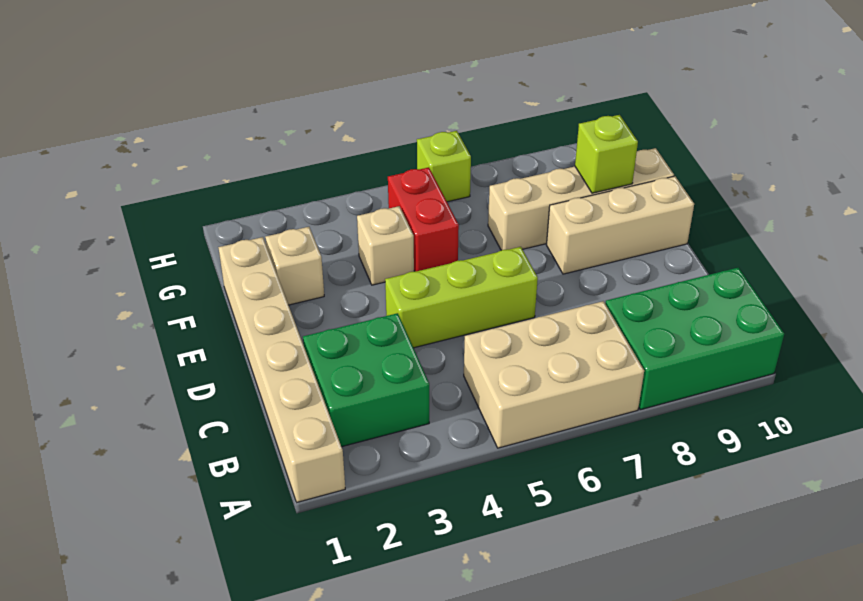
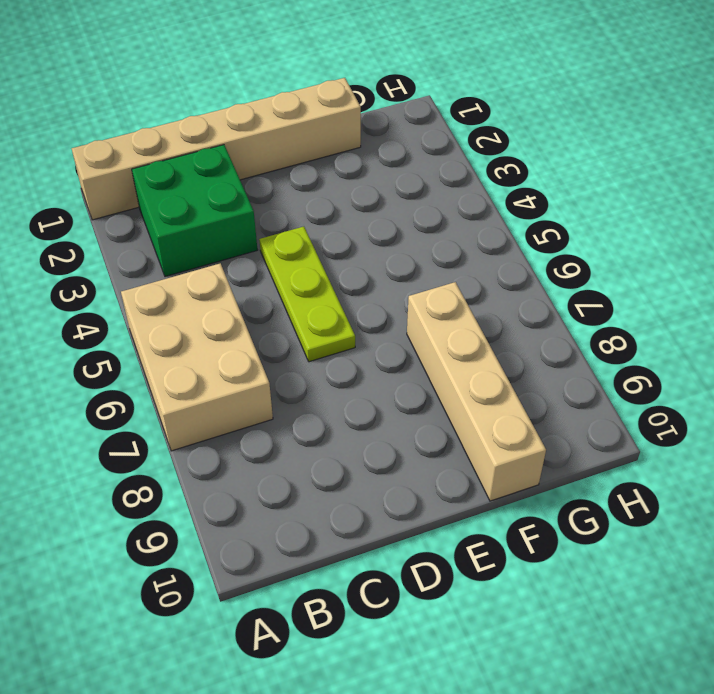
lime 1x3 plate [259,227,355,362] -> lime 1x3 brick [385,247,538,348]
none -> green 2x3 brick [605,267,784,410]
none -> tan 1x3 brick [547,176,694,274]
none -> tan 1x1 brick [265,227,324,305]

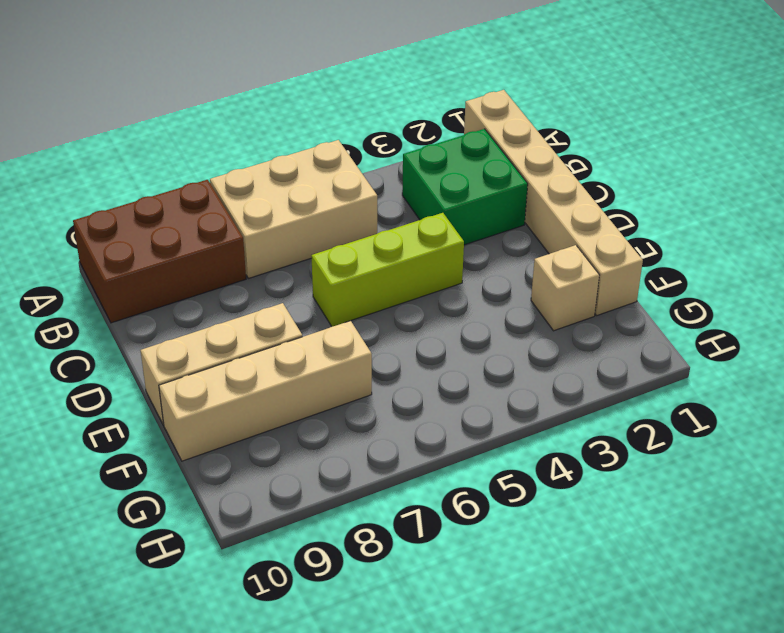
brown 2x3 brick [73,180,246,323] -> green 2x3 brick [605,267,784,410]
none -> tan 1x1 brick [357,206,414,285]
none -> red 1x2 brick [388,167,459,272]
none -> lime 1x1 brick [417,131,471,202]

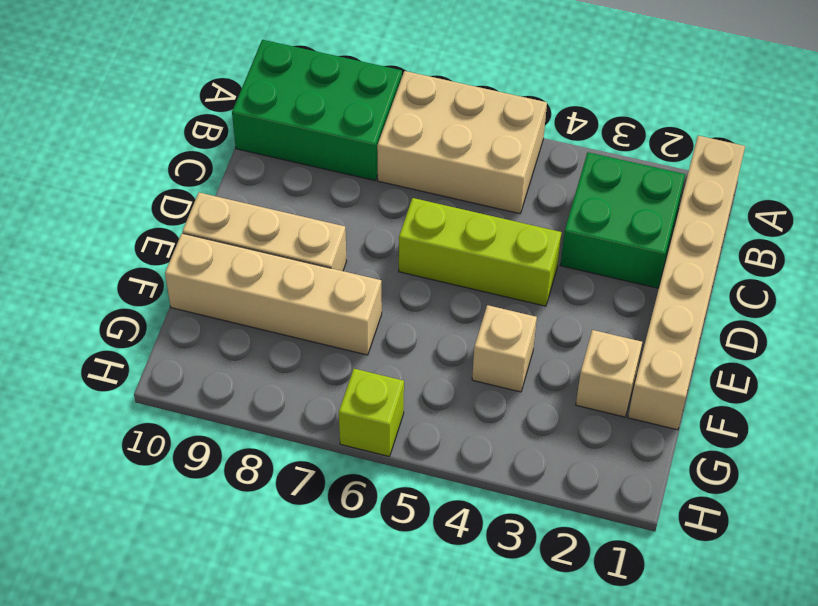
none -> red 1x2 brick [388,167,459,272]
none -> lime 1x1 brick [575,115,638,193]

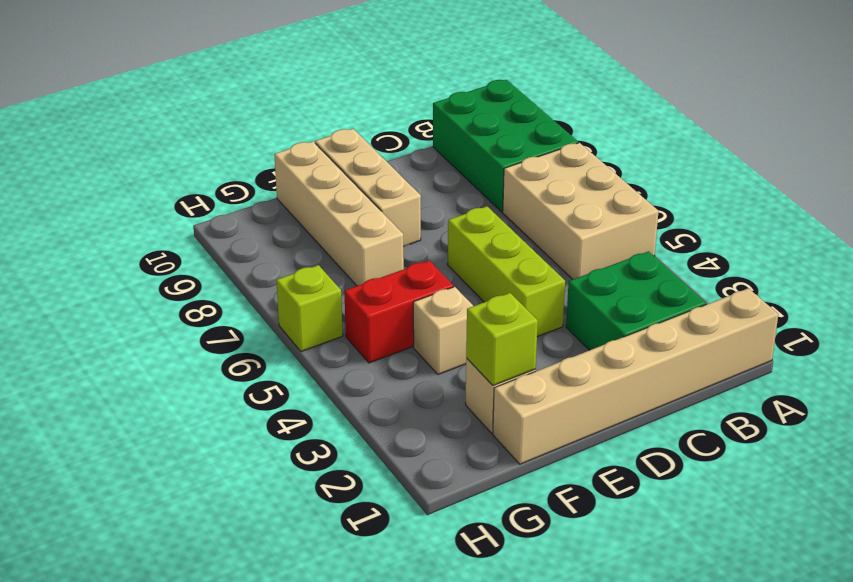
lime 1x1 brick [466,293,538,385] -> lime 1x1 brick moved to [575,115,638,193]

